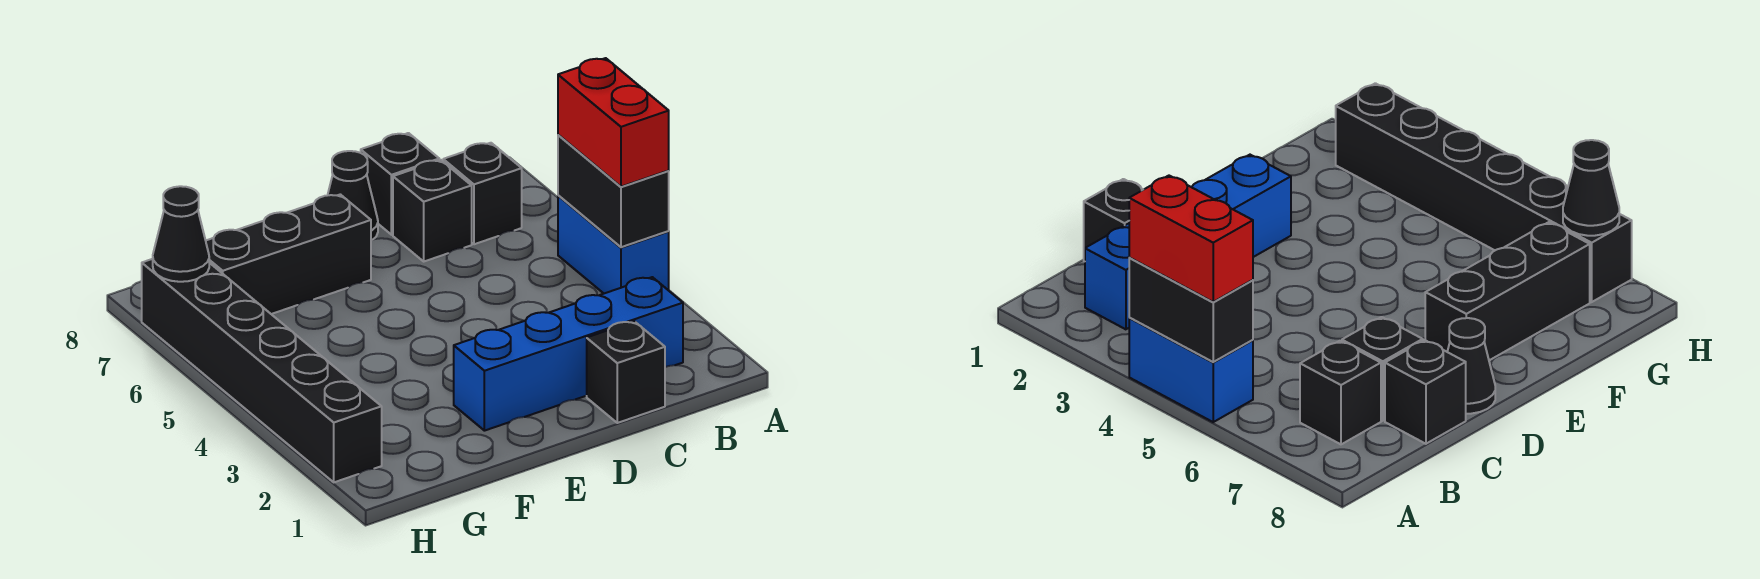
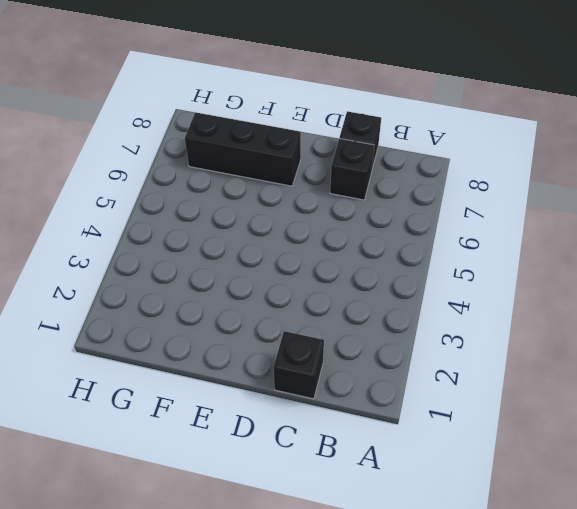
none -> blue 1x2 brick [558,195,669,293]
none -> blue 1x4 brick [454,277,683,431]
none -> black 1x1 brick [443,143,522,244]

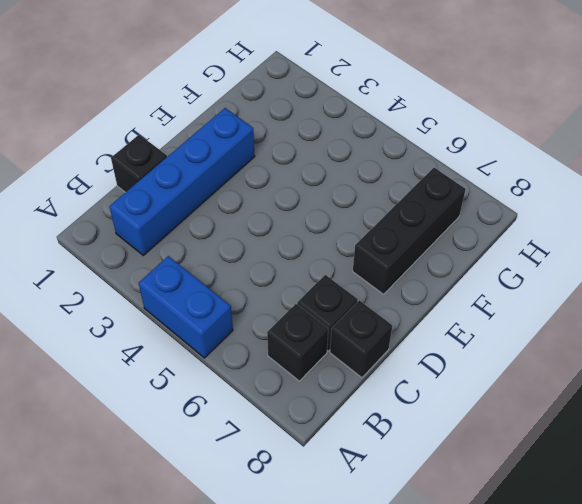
none -> black 1x1 cone [328,151,378,240]
none -> black 1x6 brick [142,259,382,482]
none -> black 1x2 brick [558,135,669,247]

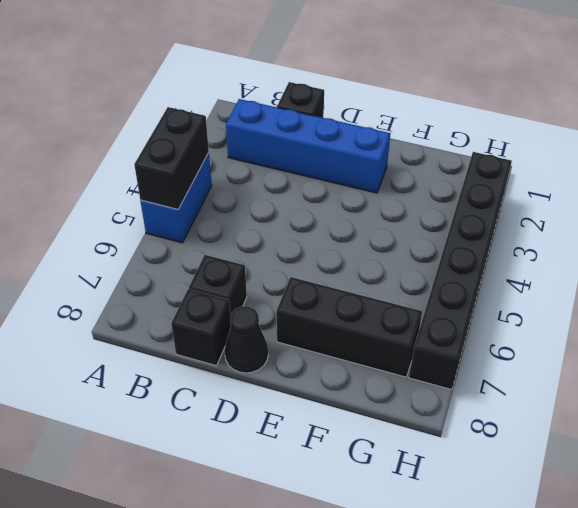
none -> black 1x1 brick [443,143,522,244]
none -> black 1x1 cone [153,186,209,282]
none -> red 1x2 brick [558,58,669,187]

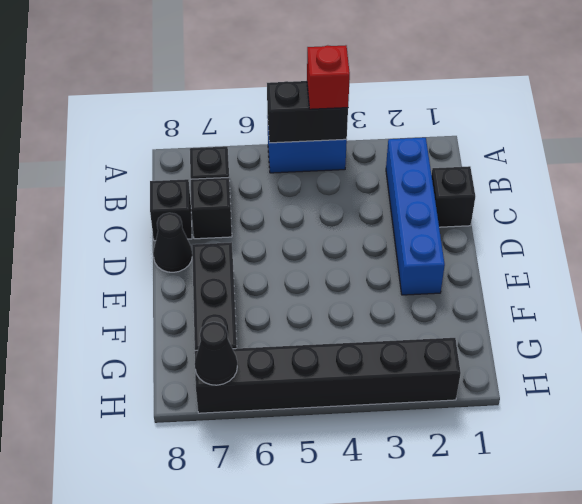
red 1x1 brick [307,45,350,109] -> red 1x2 brick [558,58,669,187]

